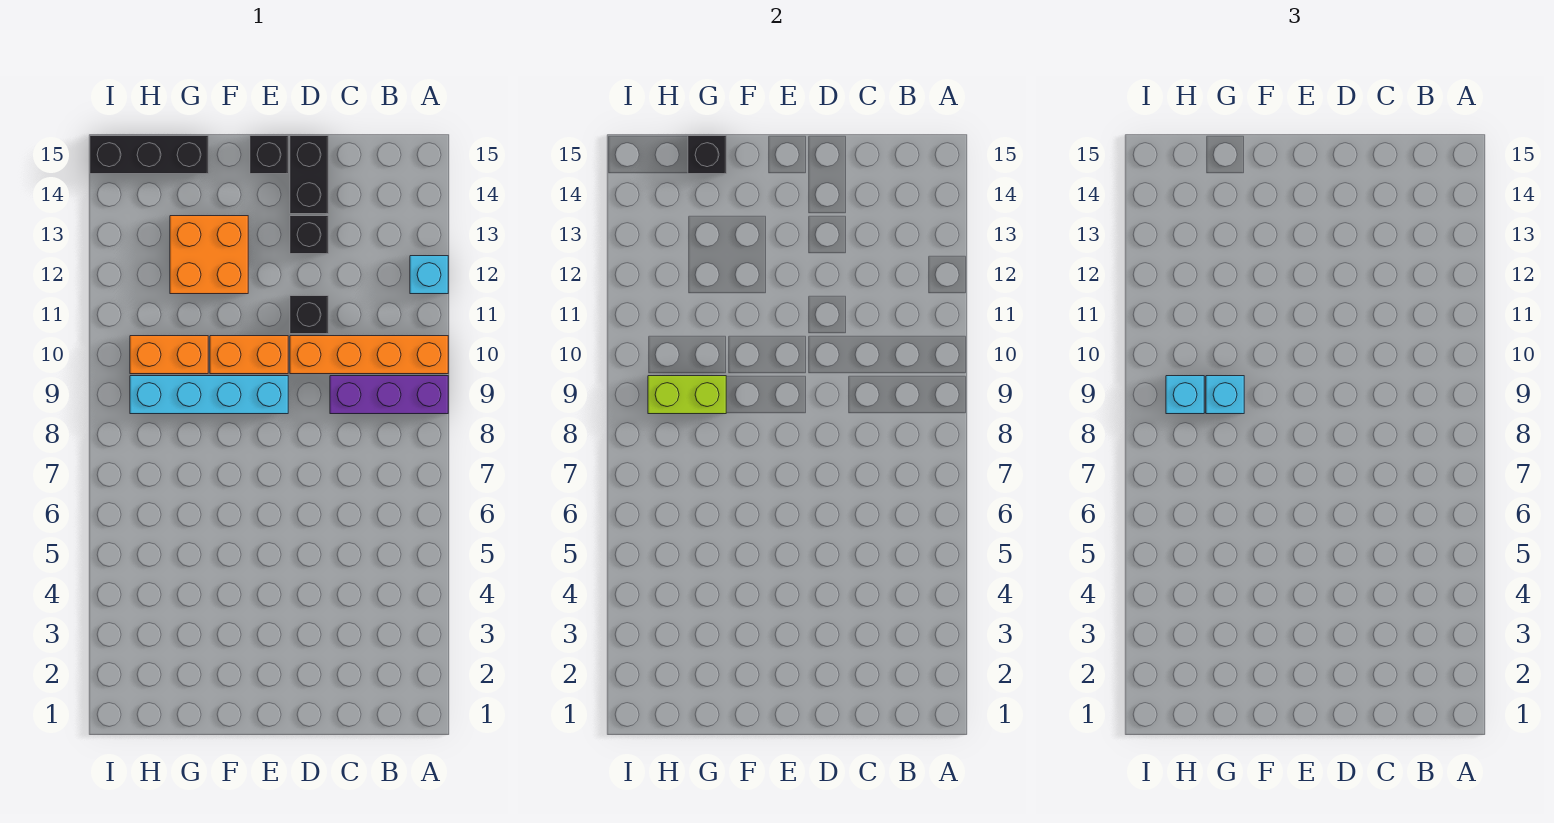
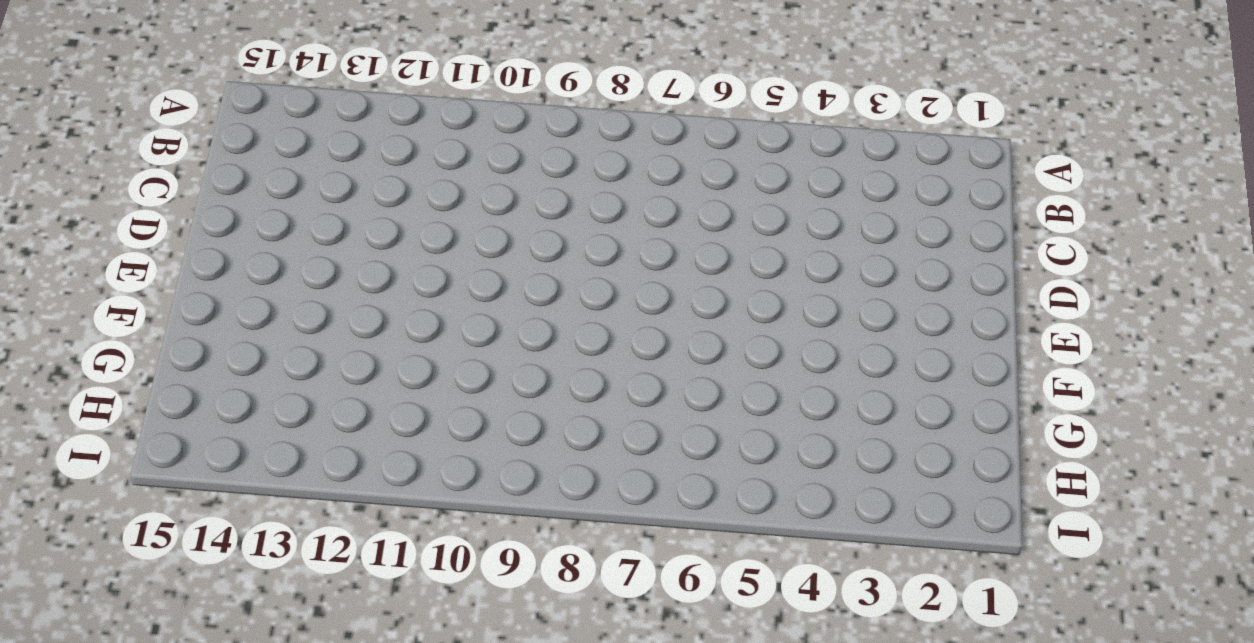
none -> purple 1x3 brick [330,376,448,414]
none -> orange 1x4 brick [290,336,448,374]
none -> cyan 1x1 brick [410,256,448,294]

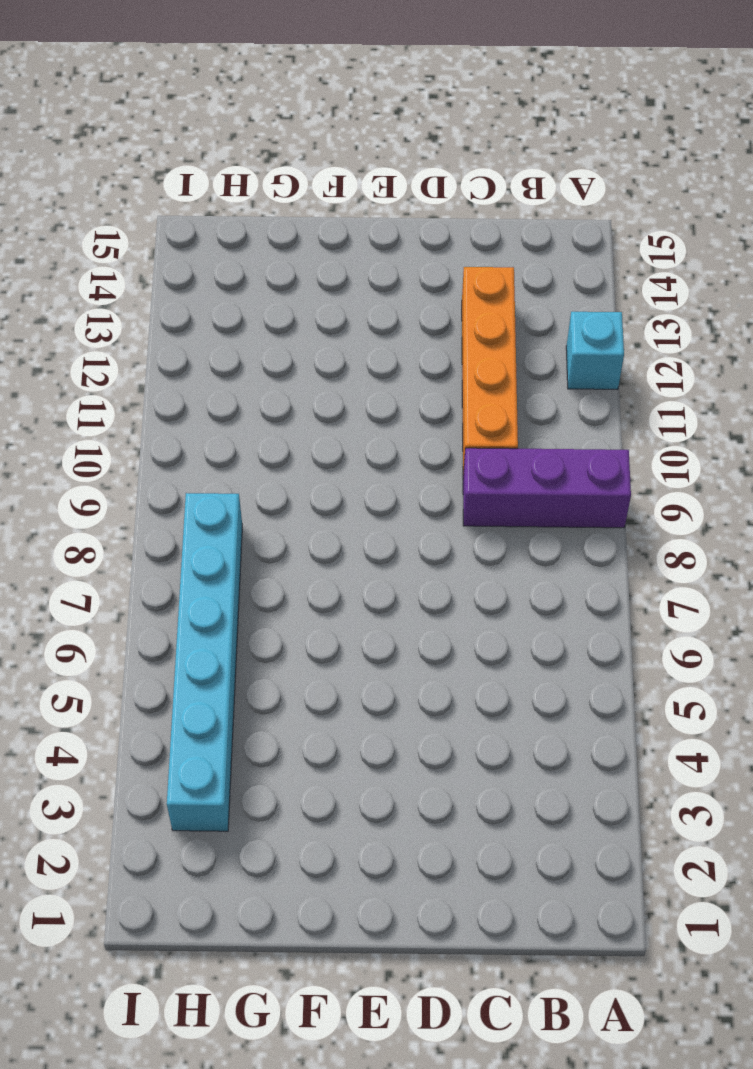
orange 1x4 brick [462,267,518,474] -> orange 1x4 brick turned to [290,336,448,374]
cyan 1x6 brick [167,493,242,831] -> none
none -> black 1x1 brick [290,296,328,334]
none -> black 1x1 brick [290,216,328,254]
none -> black 1x2 brick [290,136,328,214]

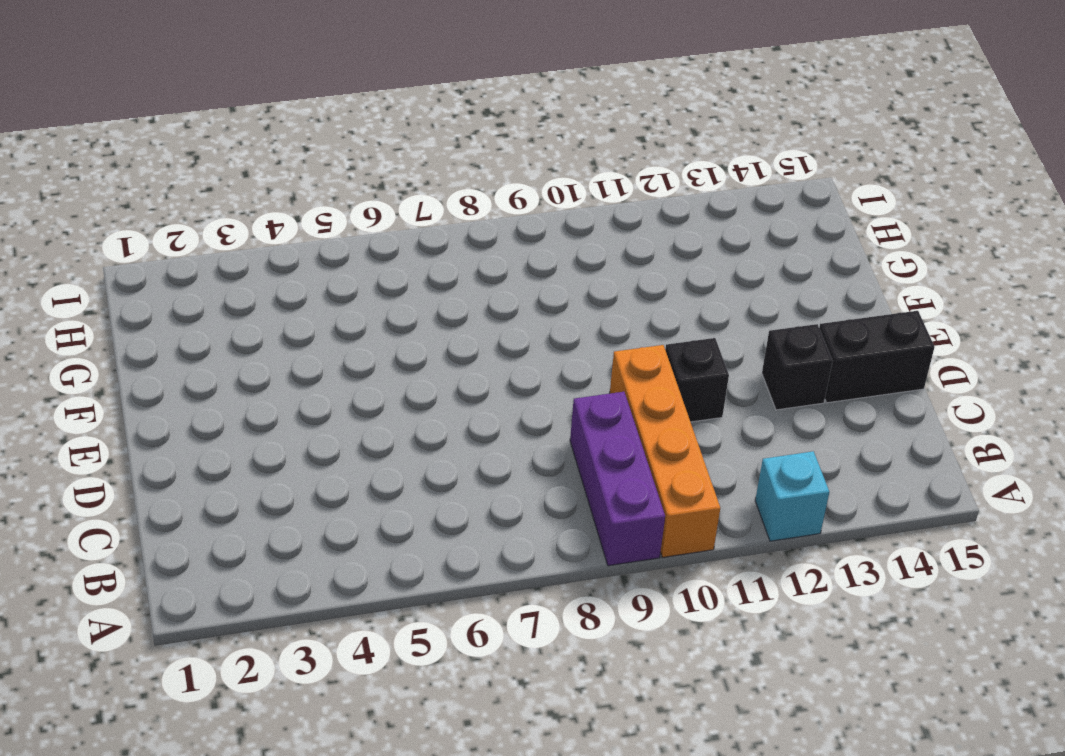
none -> cyan 1x4 brick [130,376,288,414]
none -> orange 1x2 brick [210,336,288,374]
none -> black 1x1 brick [250,136,288,174]

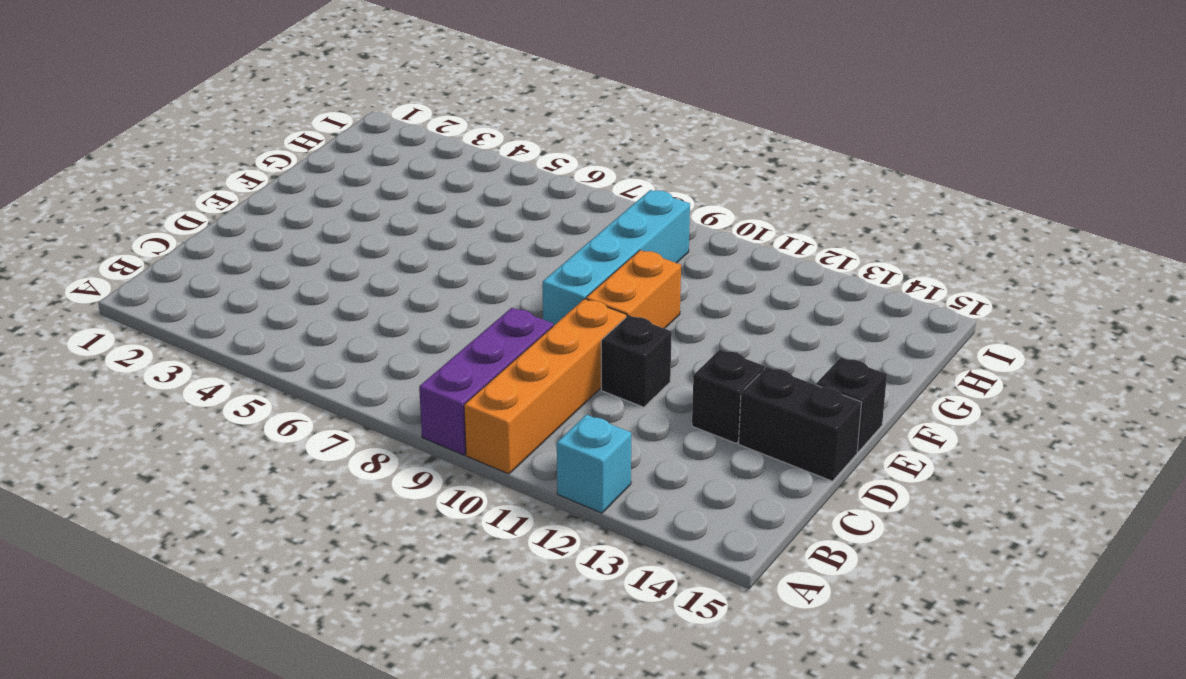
none -> orange 2x2 brick [170,216,248,294]
none -> orange 1x2 brick [130,336,208,374]
none -> black 1x3 brick [90,136,208,174]

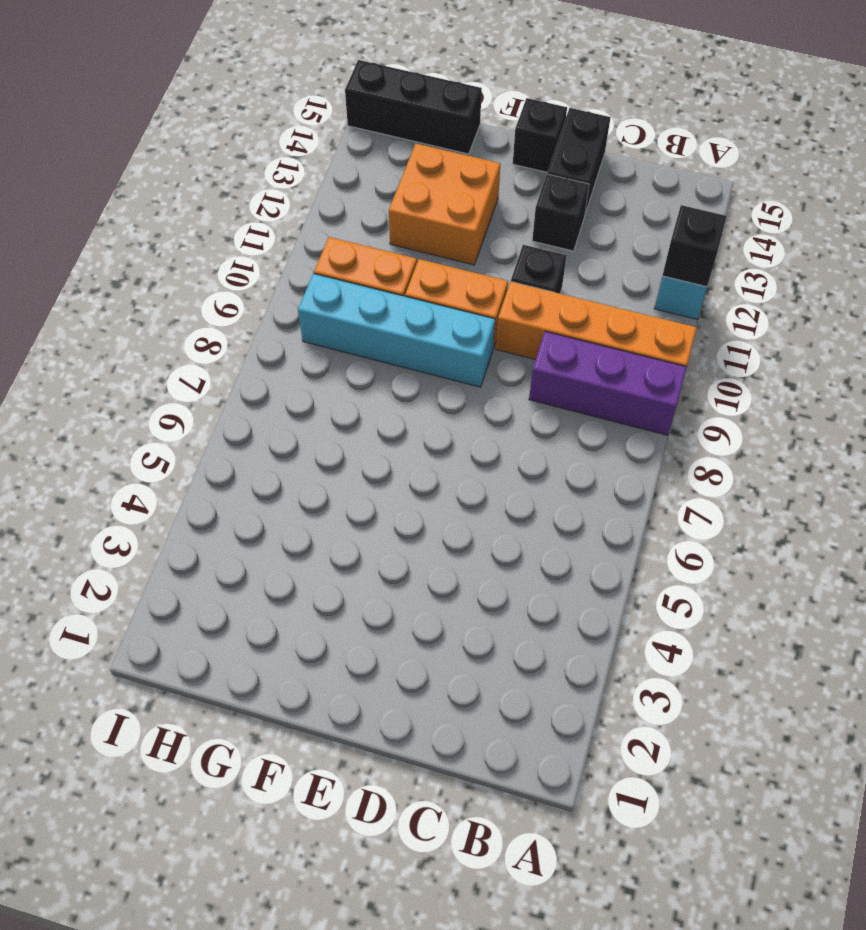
black 1x1 brick [662,205,727,287] -> black 1x1 brick moved to [688,136,726,174]
none -> lime 1x2 brick [648,376,726,414]
none -> cyan 1x1 brick [1206,376,1244,414]
none -> cyan 1x1 brick [1166,376,1204,414]

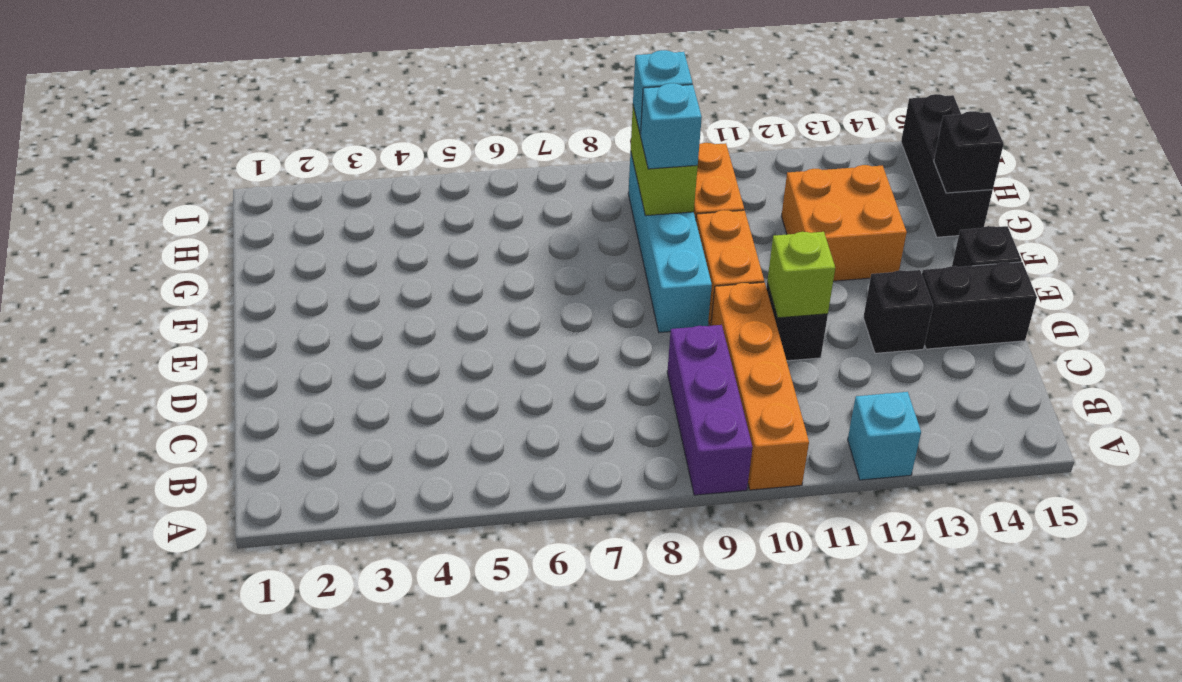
lime 1x1 brick [767,232,835,318] -> none

